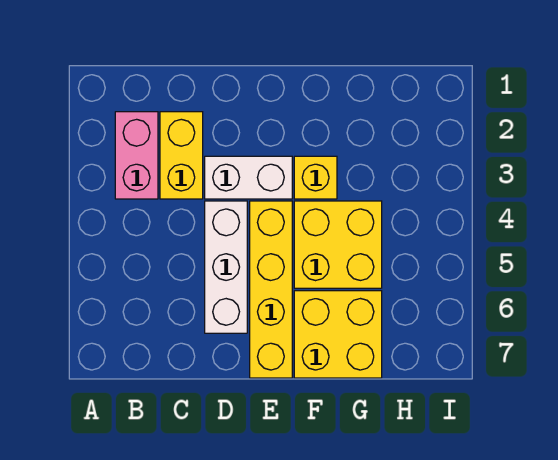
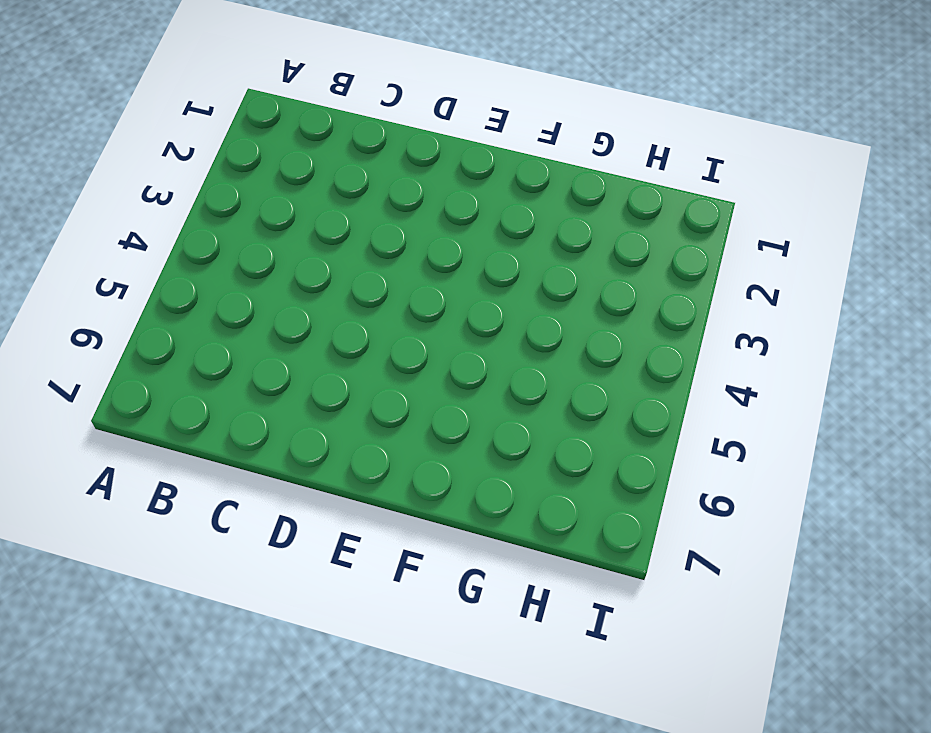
none -> pink 1x2 brick [115,112,158,199]
none -> yellow 1x2 brick [160,112,203,199]

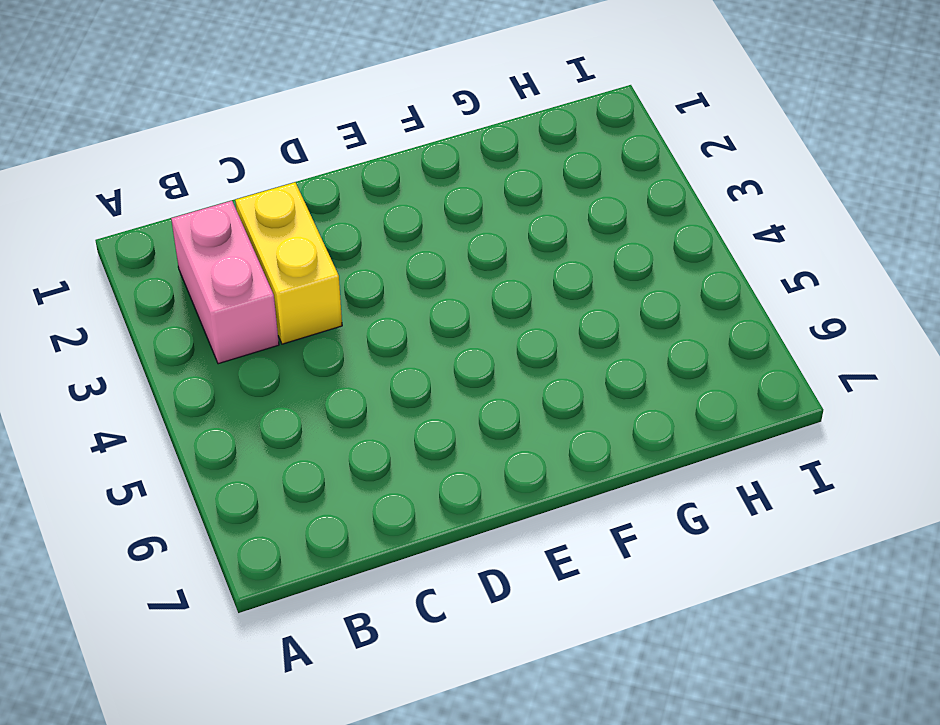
none -> white 1x2 brick [205,156,292,199]
none -> white 1x3 brick [205,201,247,333]

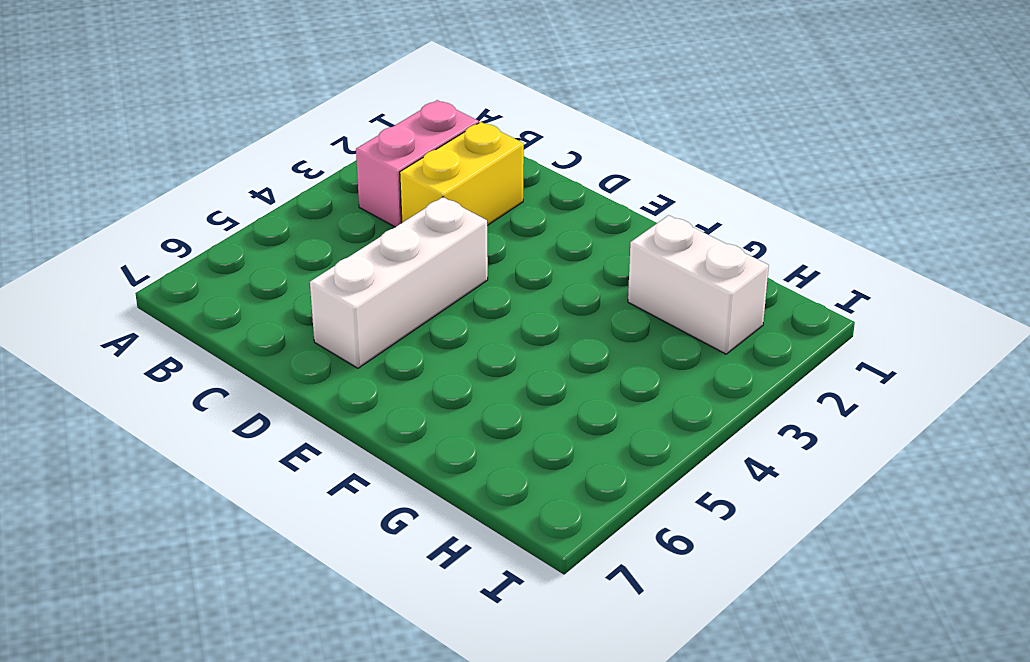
white 1x2 brick [628,215,769,354] -> white 1x2 brick moved to [205,156,292,199]
none -> yellow 1x4 brick [250,201,292,378]
none -> yellow 1x1 brick [294,156,337,199]

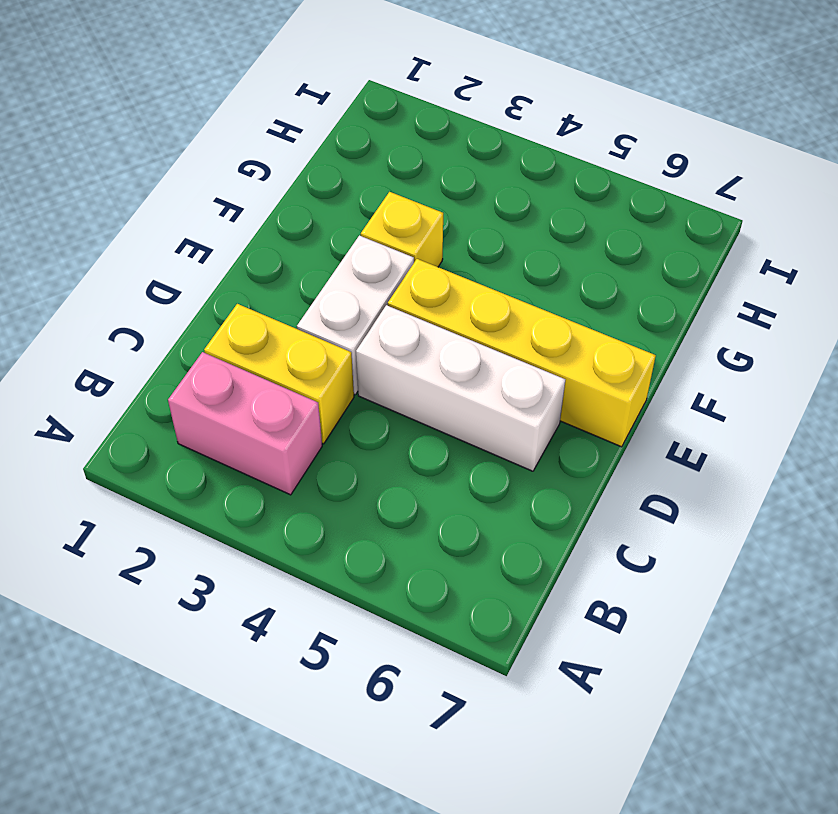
none -> yellow 2x2 brick [294,201,382,288]
none -> yellow 2x2 brick [294,291,382,378]

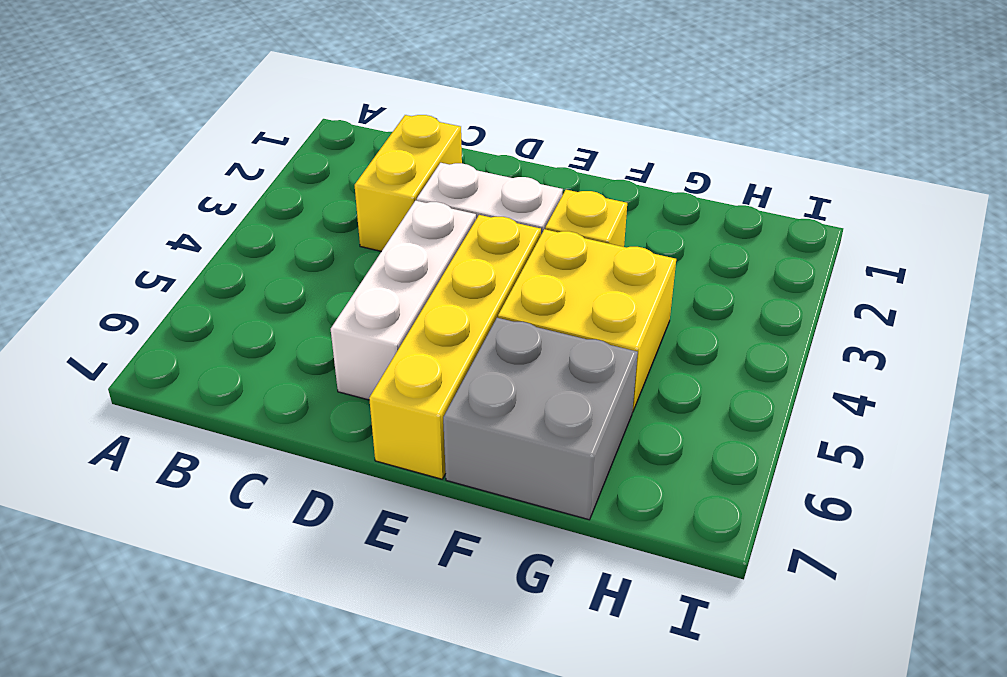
grey 2x2 brick [443,318,638,520] -> yellow 2x2 brick [294,291,382,378]
none -> pink 1x2 brick [115,112,158,199]

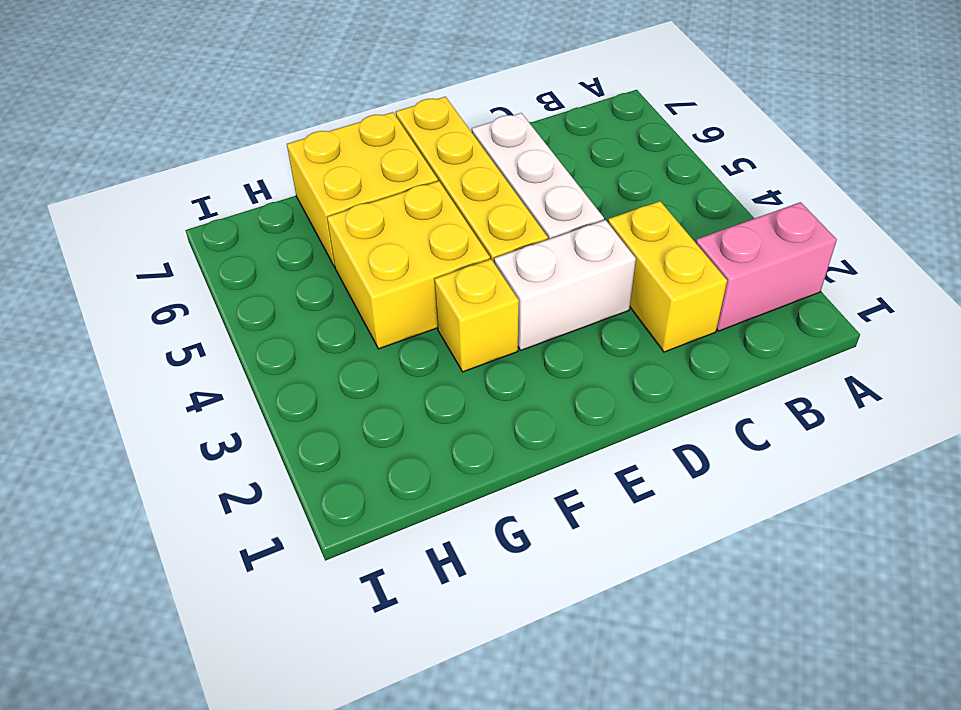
pink 1x2 brick [696,202,837,331] -> pink 1x2 brick turned to [115,112,158,199]

